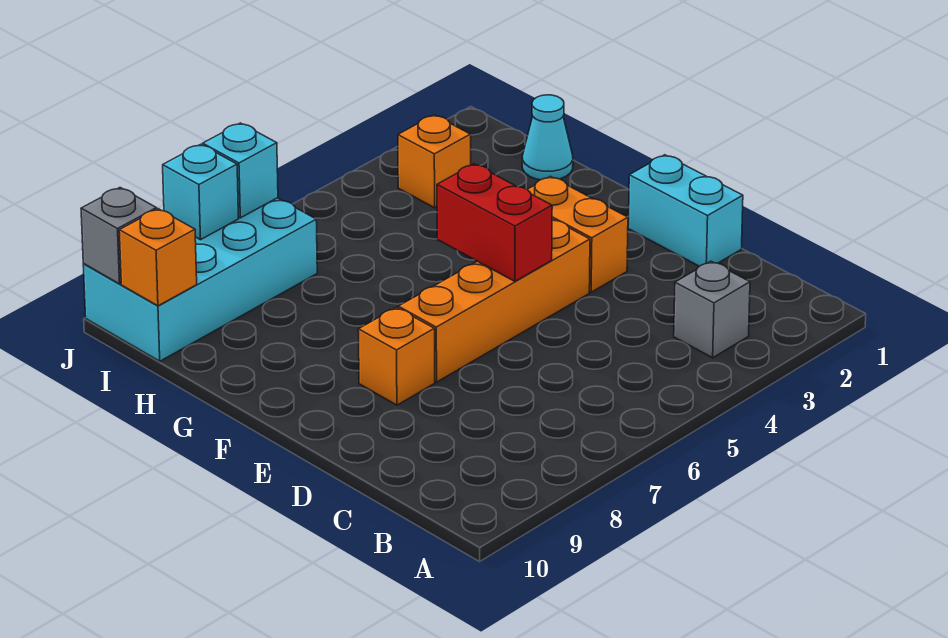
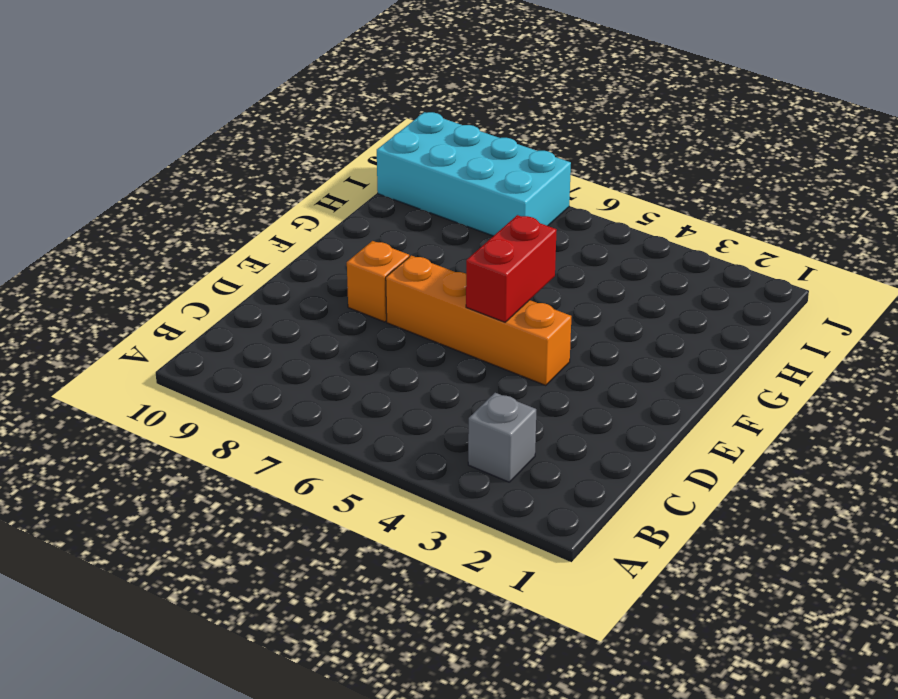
none -> cyan 1x2 brick [628,155,743,266]
none -> orange 1x2 brick [527,176,628,292]
none -> cyan 1x1 cone [522,95,573,180]

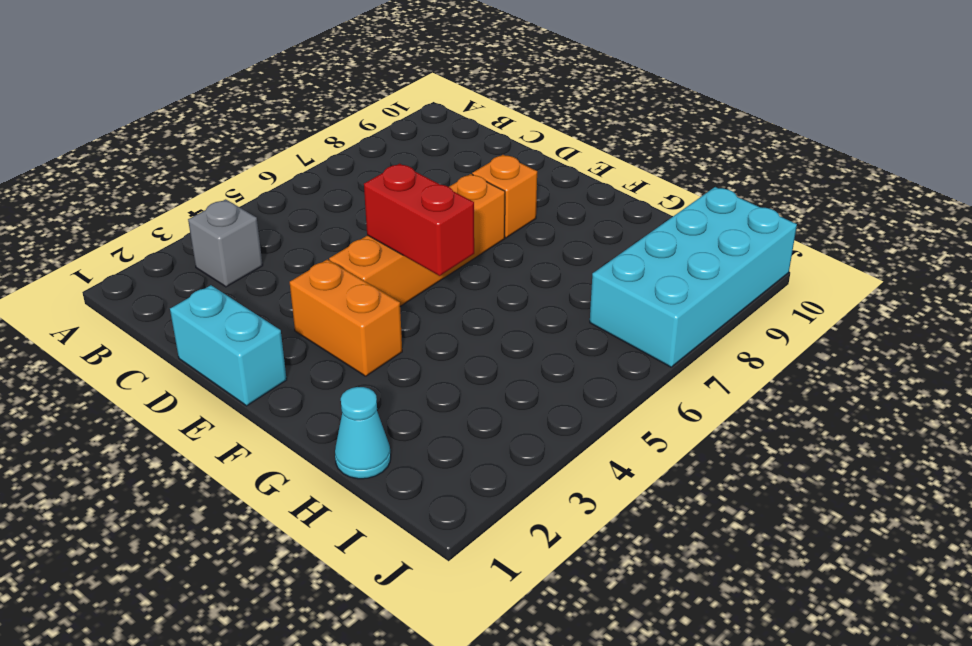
none -> orange 1x1 brick [398,115,471,208]
none -> orange 1x1 brick [119,209,197,306]
none -> cyan 1x1 brick [203,123,278,218]

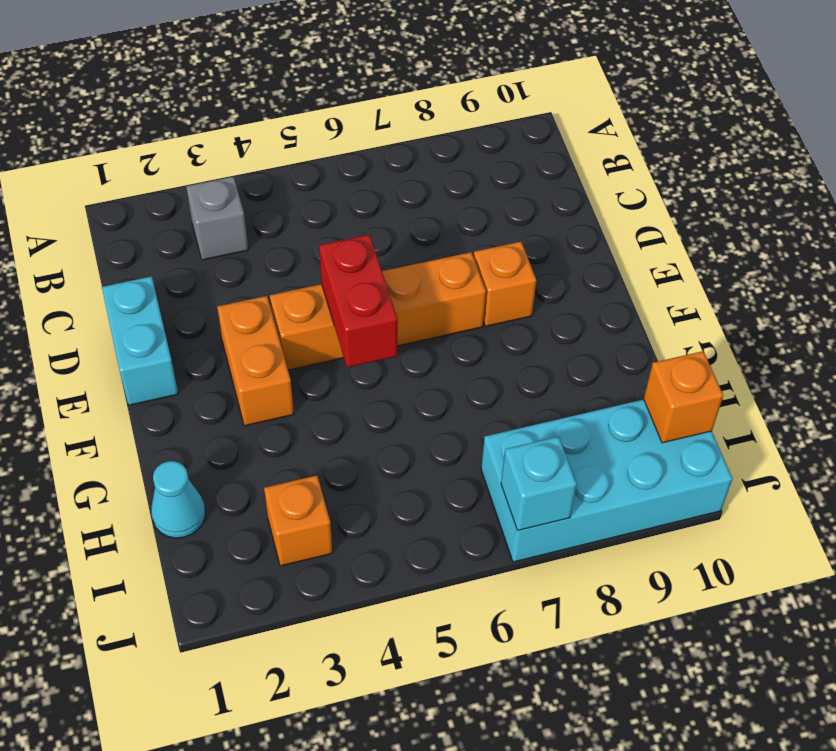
none -> cyan 1x1 brick [163,144,238,240]
none -> grey 1x1 brick [81,188,157,284]

